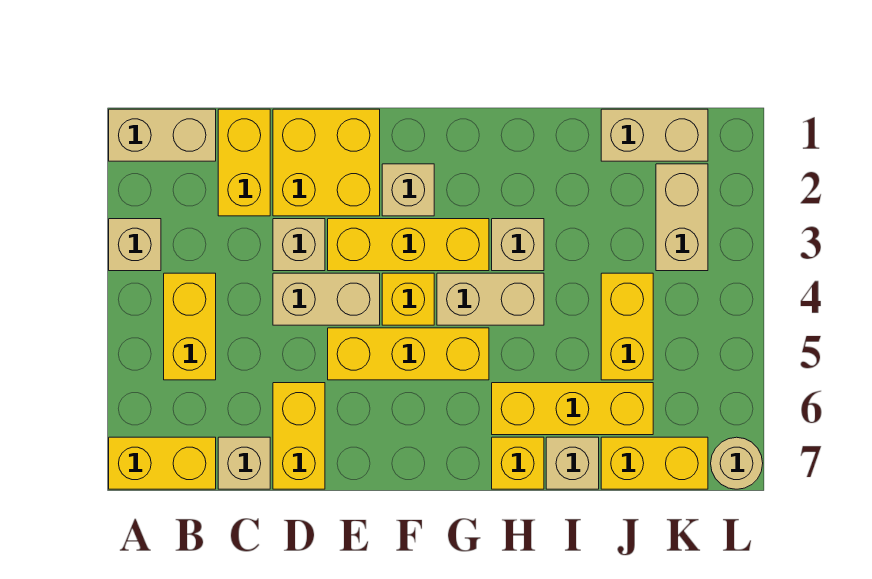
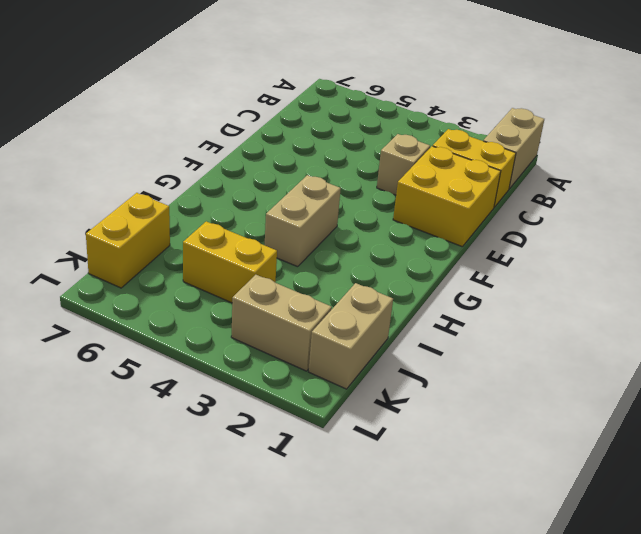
none -> tan 1x1 brick [109,219,161,271]
none -> yellow 1x2 brick [109,437,216,489]
none -> yellow 1x2 brick [164,273,216,380]

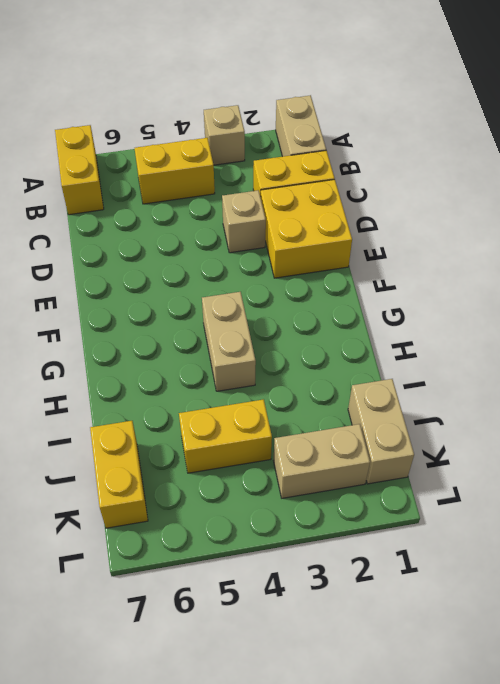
none -> tan 1x1 brick [218,437,270,489]
none -> tan 1x2 brick [273,273,380,325]
none -> yellow 1x2 brick [273,383,325,489]

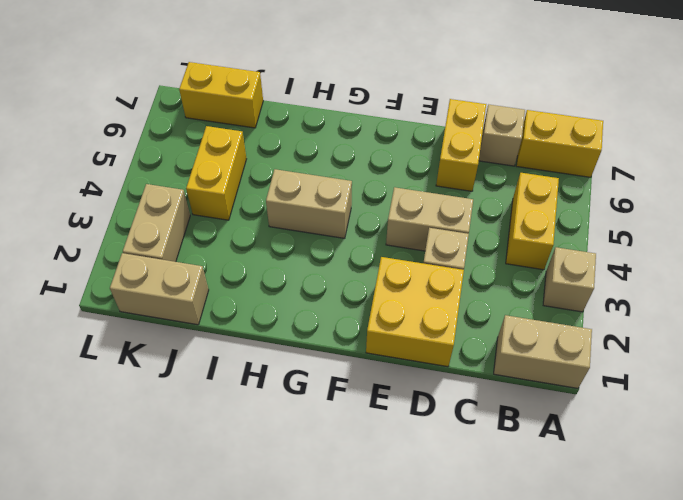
none -> yellow 1x2 brick [218,109,270,216]
none -> yellow 1x3 brick [328,219,489,271]
none -> yellow 1x3 brick [328,328,489,380]

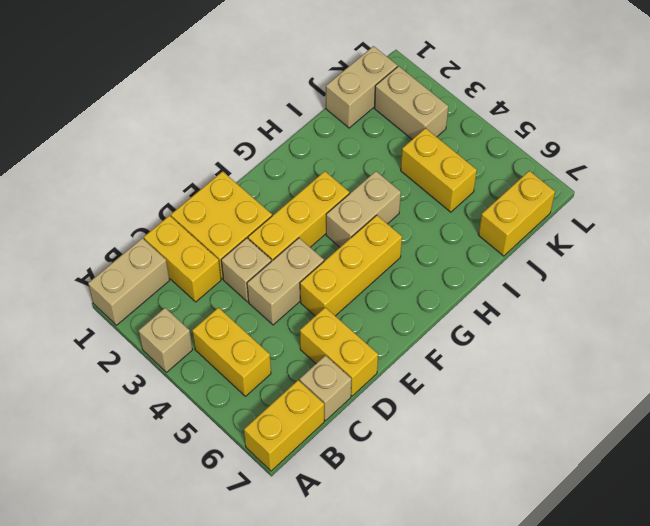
none -> tan 1x1 brick [382,164,434,216]
none -> yellow 1x1 brick [382,273,434,325]
none -> tan 1x1 brick [492,219,544,271]

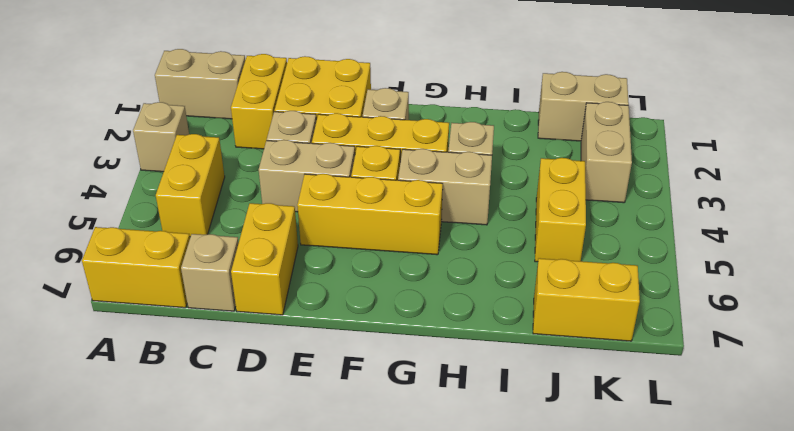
none -> yellow 1x3 brick [492,383,653,435]
none -> yellow 1x1 brick [492,437,544,489]
none -> tan 1x1 brick [546,437,599,489]

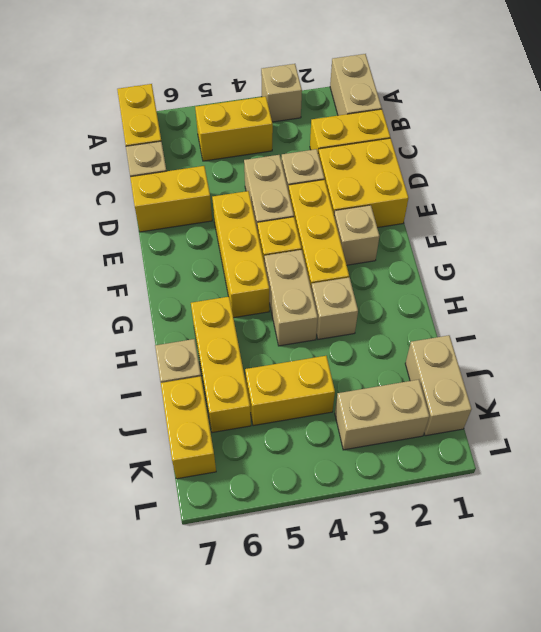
none -> yellow 1x1 brick [492,437,544,489]
none -> tan 1x1 round brick [711,437,763,489]

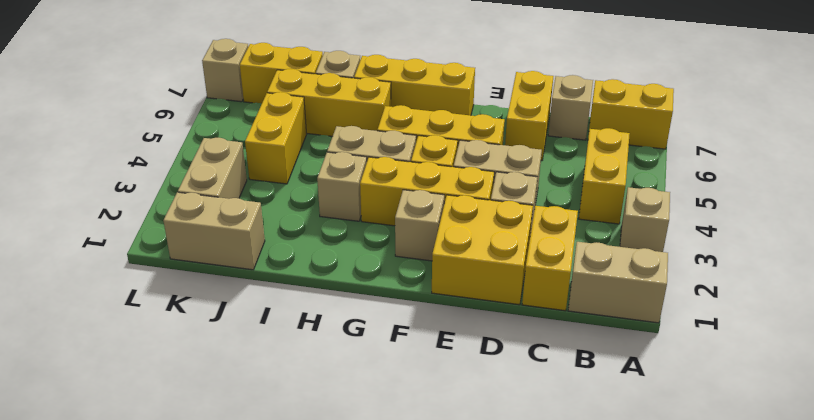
yellow 1x3 brick [354,55,475,115] -> yellow 1x1 brick [492,437,544,489]
tan 1x1 brick [202,39,248,102] -> tan 1x1 round brick [711,437,763,489]

